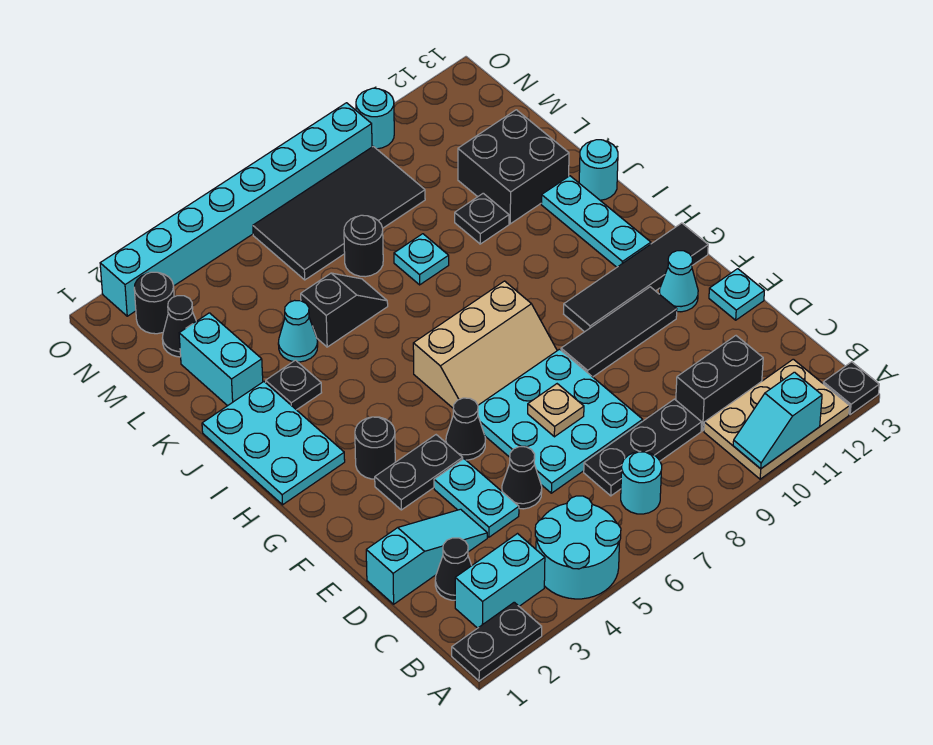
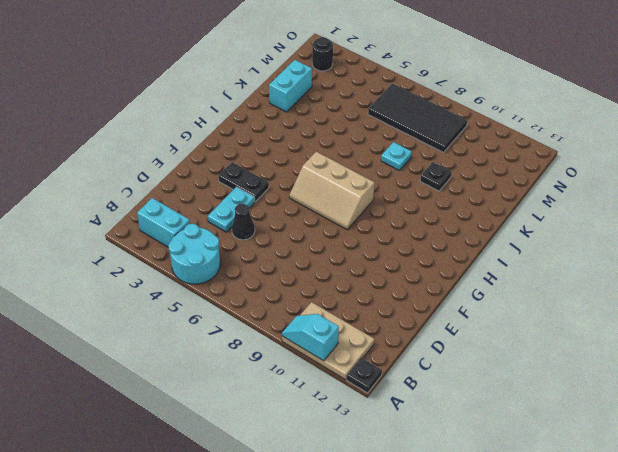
none -> black 1x2 plate [452,602,542,681]
none -> cyan 1x1 round brick [621,452,662,514]
none -> black 1x1 cone [435,538,472,600]
none -> black 1x3 plate [584,399,702,496]

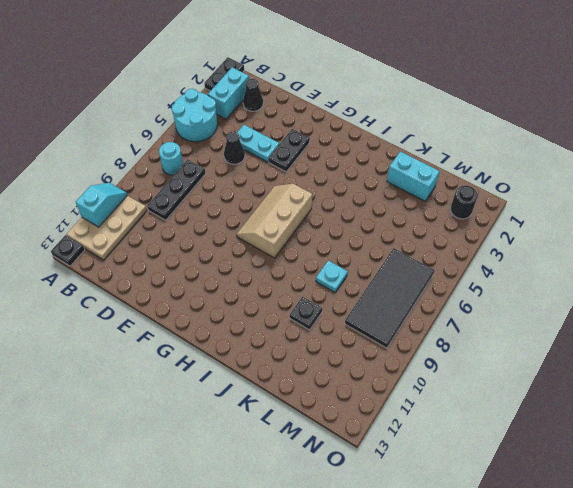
none -> black 1x2 brick [676,336,763,431]
none -> cyan 1x3 slope [366,509,487,604]
none -> cyan 3x3 plate [478,349,643,493]
none -> cyan 1x1 plate [709,269,764,320]

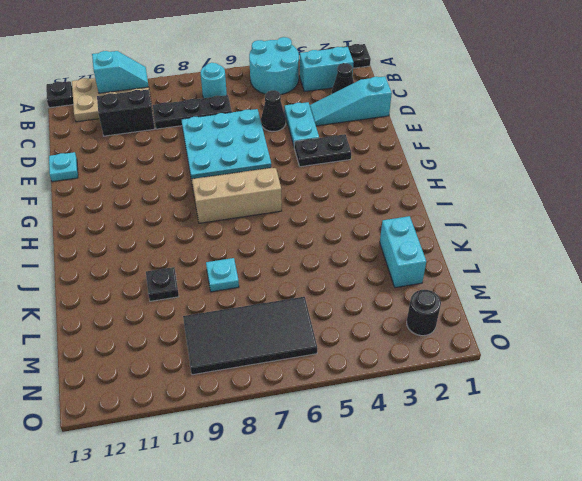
none -> black 1x1 cone [446,398,486,460]
none -> black 1x3 tile [561,287,677,377]
none -> cyan 1x1 cone [660,251,698,312]
none -> black 1x1 round brick [355,417,395,479]

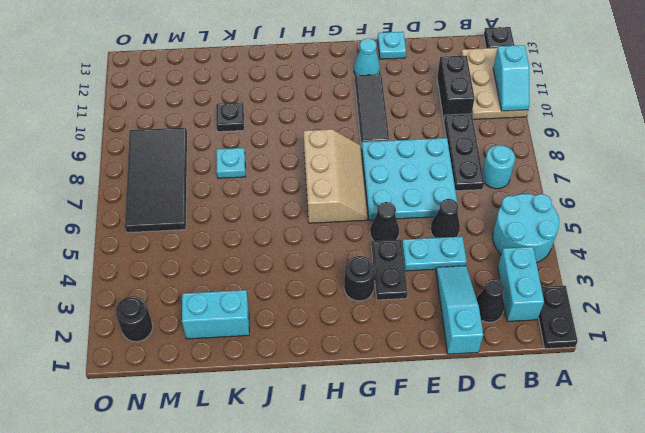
none -> black 1x4 tile [564,223,708,332]
none -> cyan 2x3 plate [202,382,345,505]
none -> cyan 1x3 plate [541,176,651,267]
none -> black 1x1 plate [266,360,322,410]

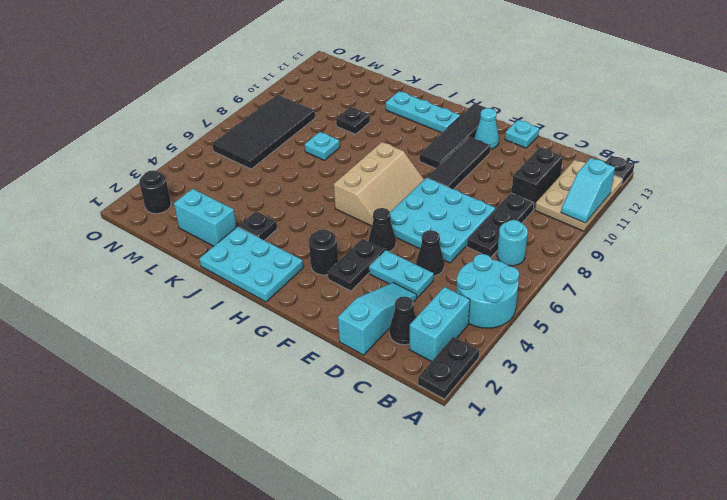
none -> cyan 1x1 round brick [579,140,618,200]
none -> cyan 1x1 cone [278,300,318,362]
none -> black 1x2 slope [301,273,388,347]
none -> black 2x2 brick [458,110,569,224]

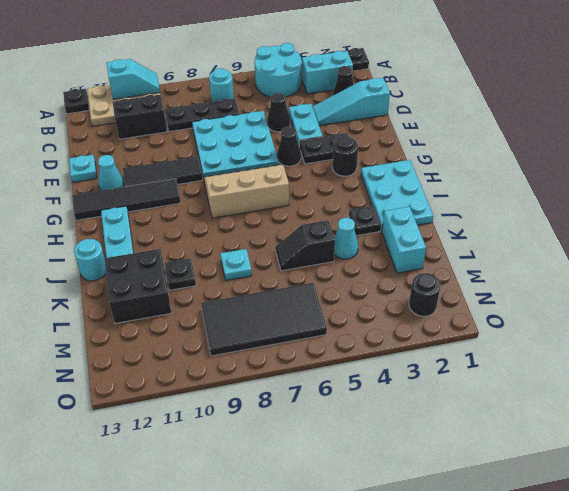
none -> black 1x1 round brick [344,215,383,277]
none -> black 1x1 cone [162,296,196,357]
none -> cyan 1x8 brick [100,103,372,316]
none -> cyan 1x1 round brick [356,88,394,149]

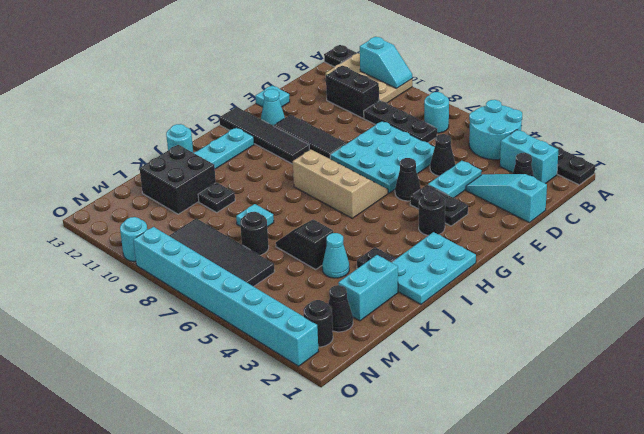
none -> tan 1x1 plate [528,384,584,437]

